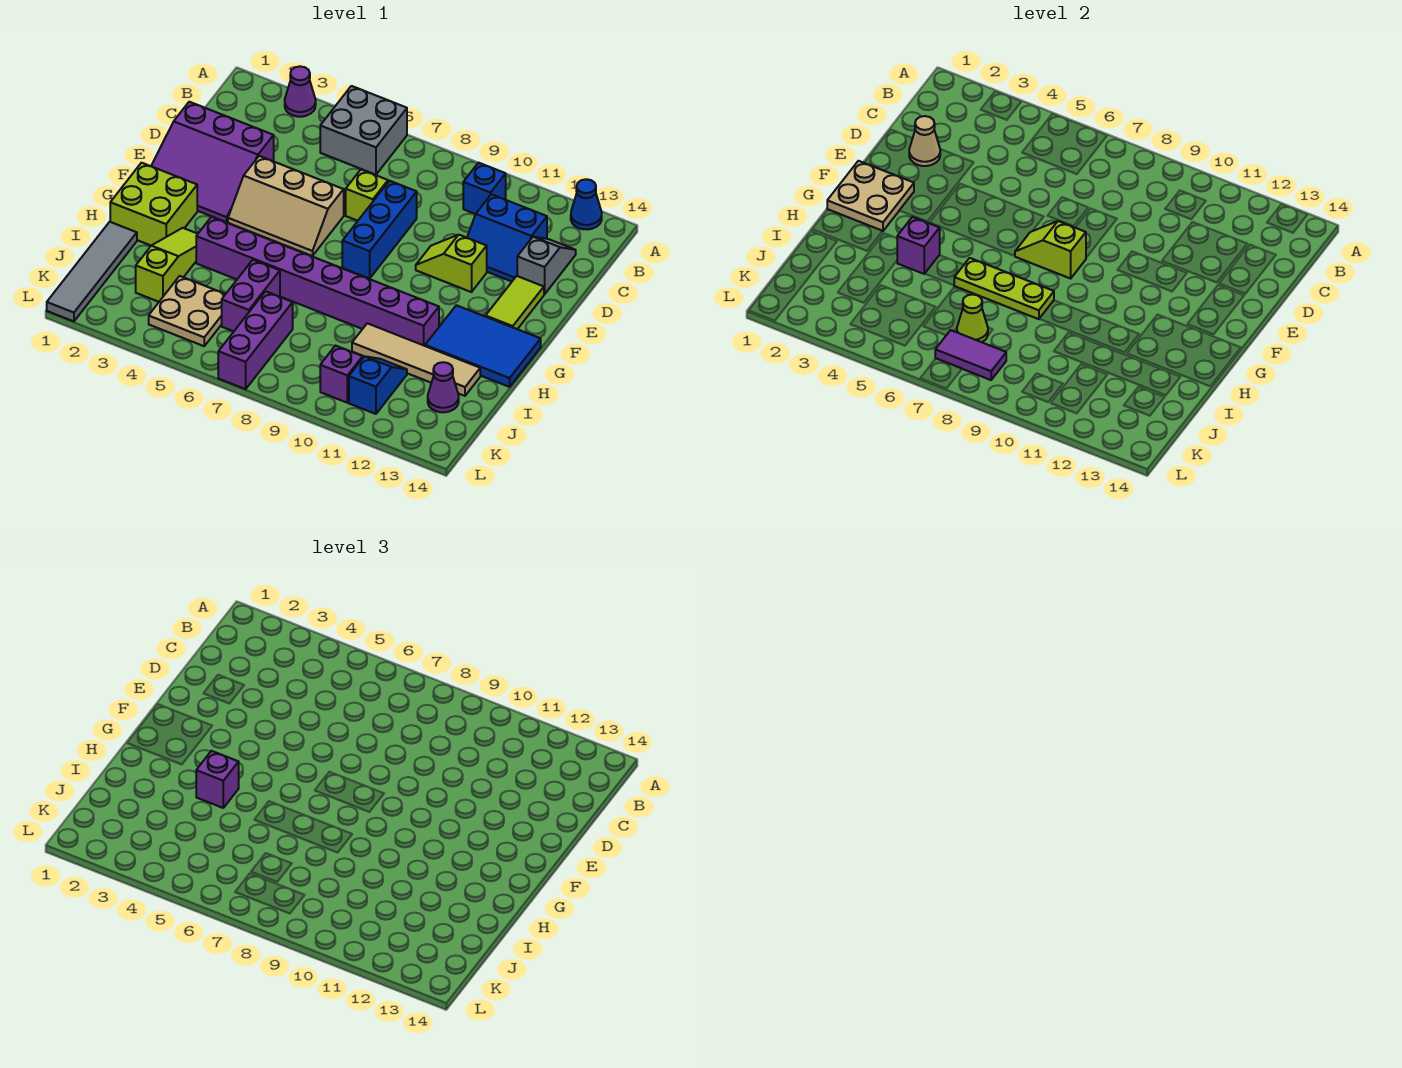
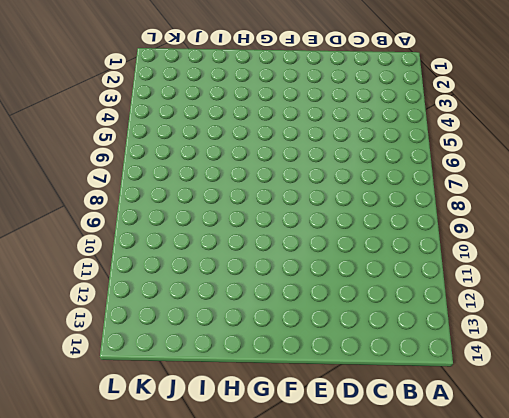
none -> purple 1x1 cone [285,66,316,117]
none -> grey 2x2 brick [320,86,407,175]
none -> blue 1x1 cone [571,179,602,230]
none -> blue 1x1 brick [463,163,506,214]

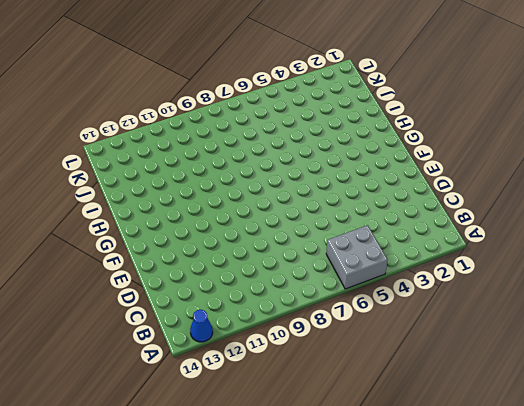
none -> purple 1x1 cone [285,66,316,117]
none -> blue 1x1 brick [463,163,506,214]
none -> blue 2x2 slope [467,194,547,281]
none -> grey 1x2 slope [517,237,576,294]

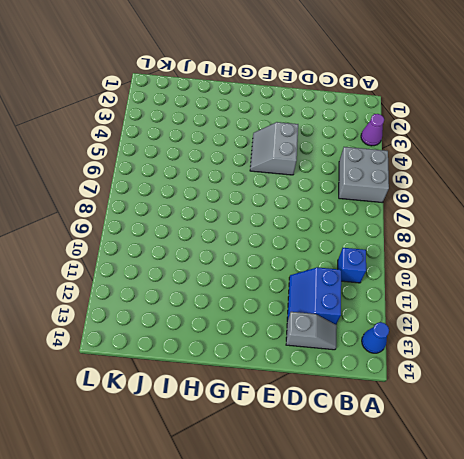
grey 2x2 slope [250,122,298,175] -> tan 2x3 slope [228,156,344,256]
none -> purple 3x3 slope [151,102,274,222]
none -> lime 1x1 brick [346,170,388,221]
none -> blue 1x3 brick [342,181,417,279]
none -> lime 1x2 slope [416,235,487,292]

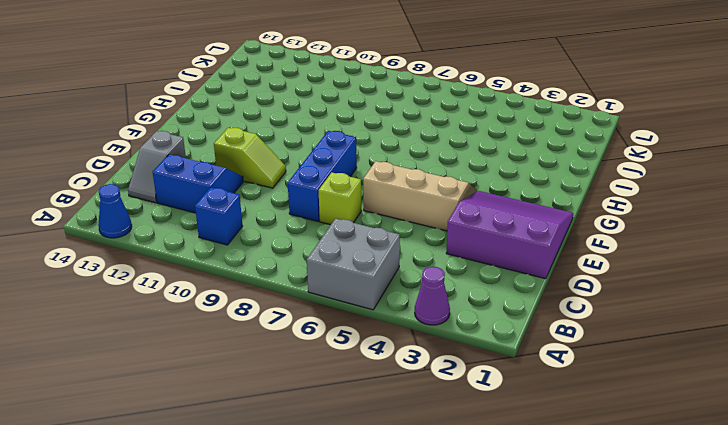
none -> lime 1x2 tile [486,276,544,329]
none -> lime 2x2 brick [110,163,197,246]
none -> blue 2x3 tile [425,305,541,387]
none -> lime 1x3 slope [136,228,197,302]

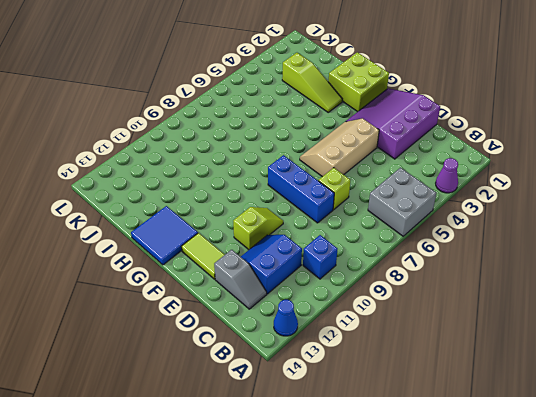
blue 2x2 tile [131,206,198,265] -> blue 2x3 tile [425,305,541,387]
none -> purple 1x8 brick [196,217,439,346]
none -> grey 1x4 tile [47,222,137,321]
none -> purple 1x2 brick [222,260,280,331]
none -> tan 1x4 tile [352,323,480,396]

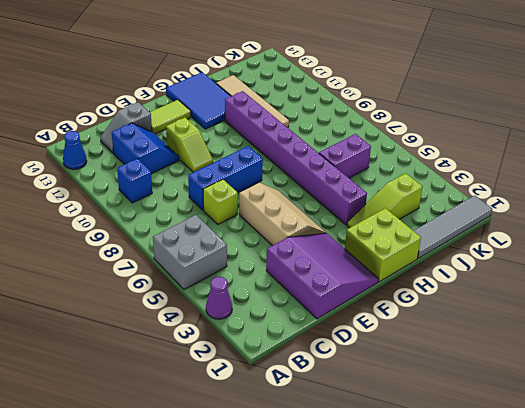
none -> tan 2x2 plate [149,276,225,346]
none -> purple 1x3 brick [218,291,293,389]
none -> blue 1x2 slope [349,356,407,414]
none -> purple 1x1 cone [428,362,459,412]

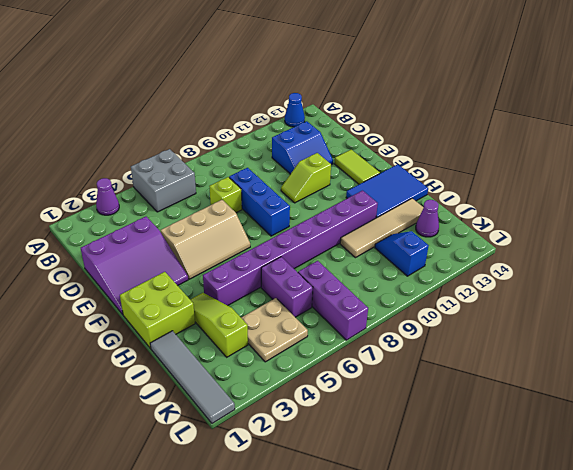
none -> blue 1x1 brick [463,163,506,214]
none -> grey 1x2 slope [517,237,576,294]
none -> purple 1x1 brick [320,346,363,403]
none -> tan 1x1 cone [909,116,940,166]

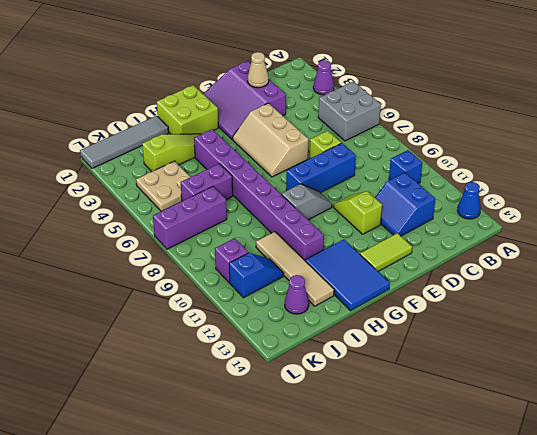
grey 1x2 slope [281,184,332,220] -> grey 1x2 slope moved to [517,237,576,294]
none -> tan 2x2 plate [827,161,914,231]
none -> lime 1x2 slope [1015,221,1086,279]
none -> purple 1x1 brick [897,217,940,274]
none -> lime 1x3 plate [954,258,1054,319]

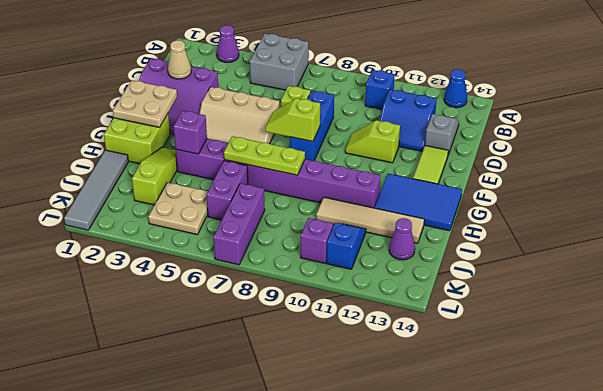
none -> lime 1x1 cone [957,294,988,342]
none -> purple 1x2 tile [935,330,1006,380]
none -> purple 1x1 brick [196,751,239,808]

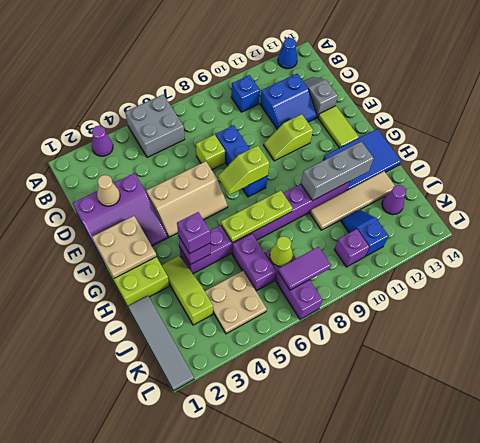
grey 1x3 brick [301,141,374,201] -> none

